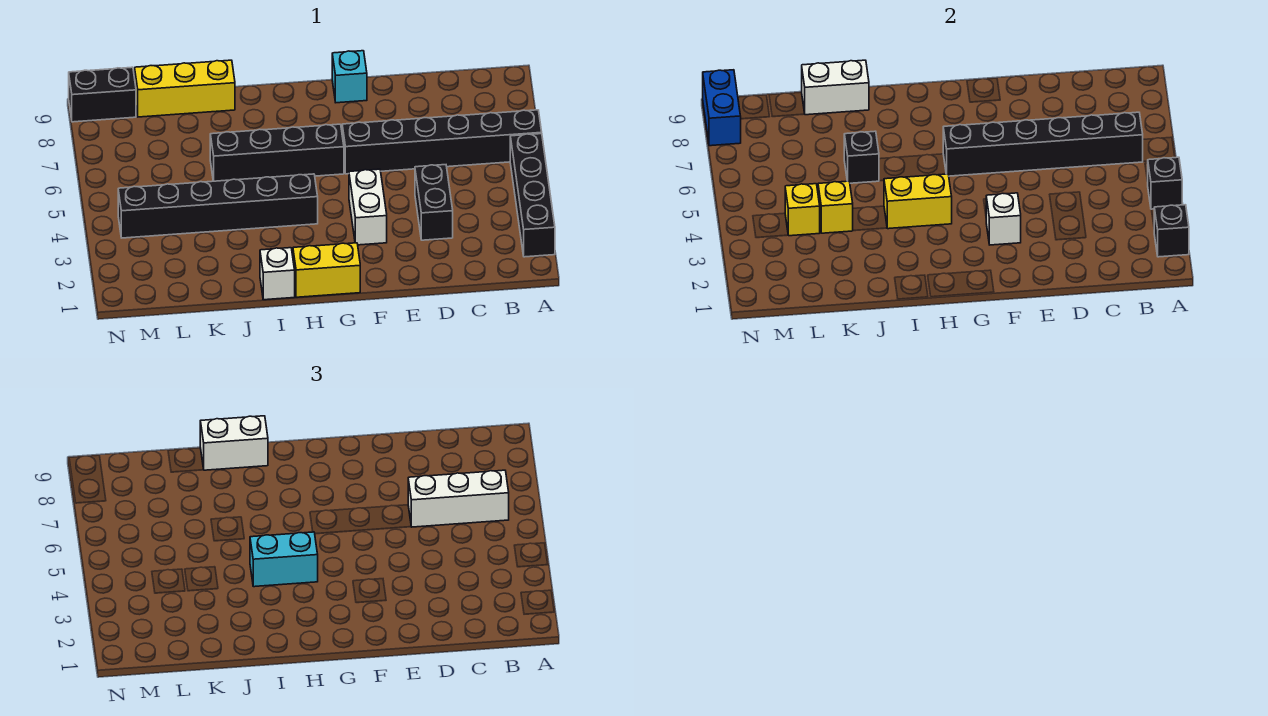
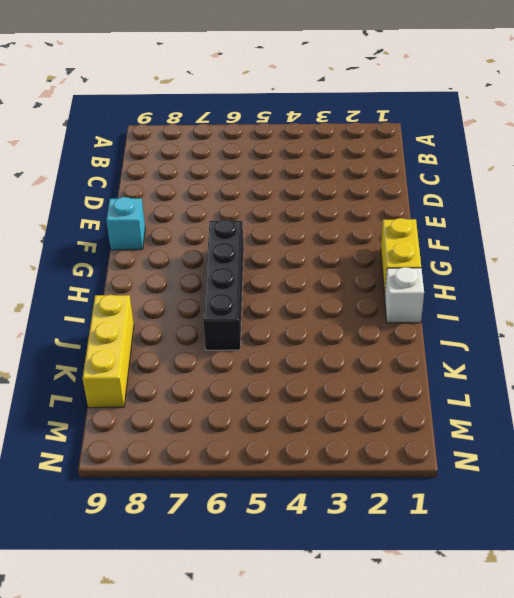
none -> black 1x4 brick [510,134,555,257]
none -> black 1x6 brick [342,110,542,174]
none -> black 1x2 brick [415,165,453,240]

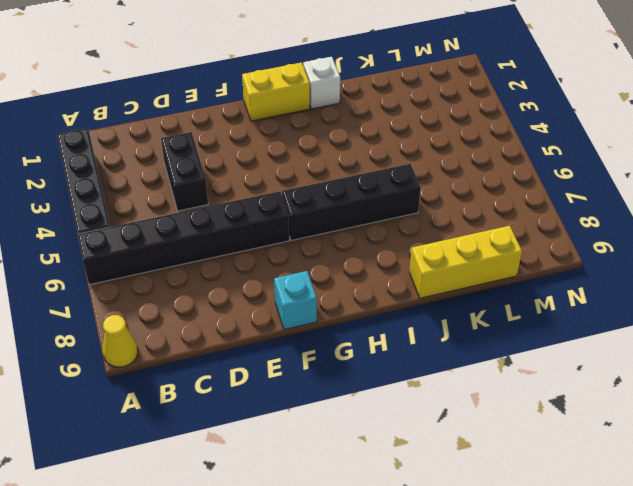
yellow 1x1 cone [103,315,138,367] -> none
none -> white 1x2 brick [349,169,387,245]
none -> black 1x6 brick [118,174,318,238]
none -> black 1x2 brick [69,67,136,122]

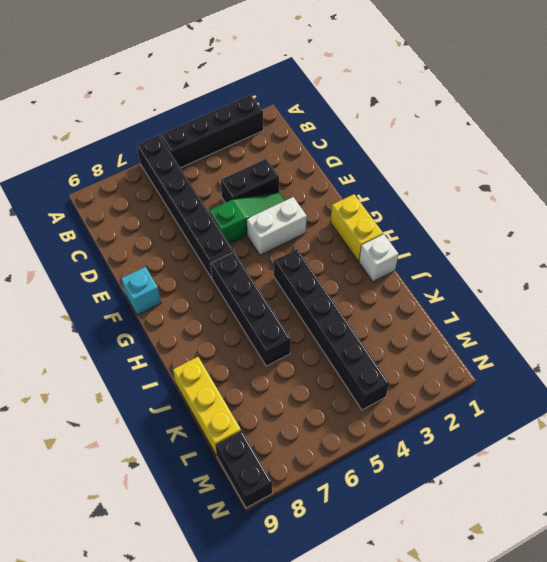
green 1x3 slope [209,193,285,244] -> none
none -> black 1x1 brick [1154,205,1189,257]
none -> black 1x1 brick [1148,157,1182,209]
none -> black 1x6 brick [943,112,1143,176]

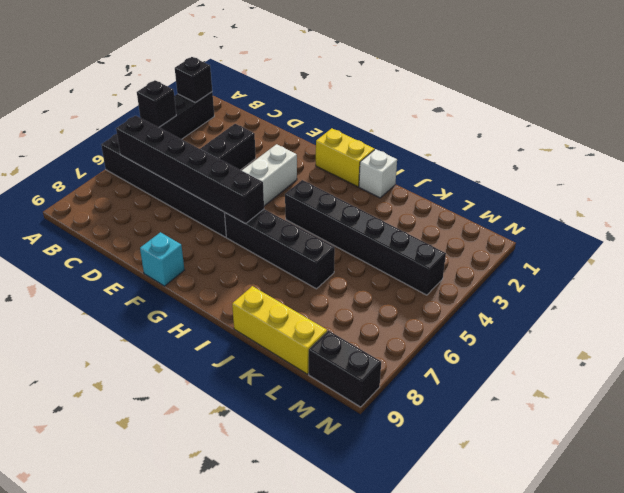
none -> white 1x1 brick [986,193,1021,245]
none -> yellow 1x2 brick [884,174,952,229]
none -> black 1x1 brick [844,131,879,183]

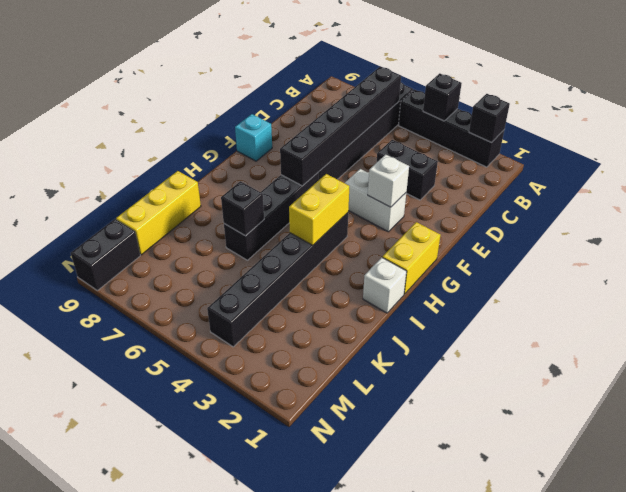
none -> white 1x2 brick [802,60,869,115]
none -> yellow 1x1 brick [818,181,853,233]
none -> yellow 1x1 brick [785,184,820,236]

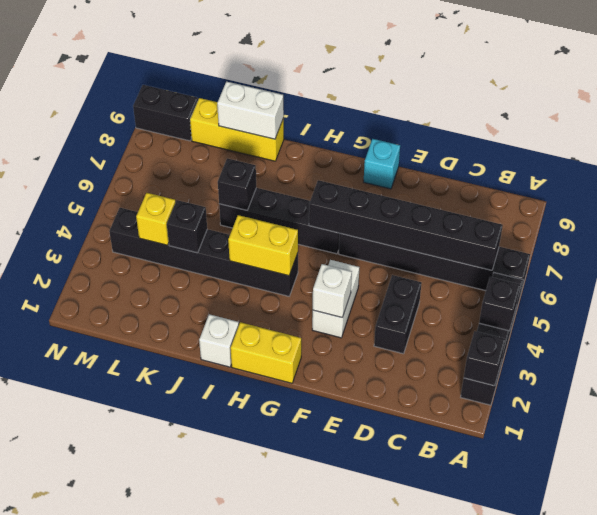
black 1x1 brick [167,200,207,253] -> yellow 1x1 brick [818,181,853,233]
none -> blue 1x2 brick [703,70,741,146]
none -> white 1x3 brick [408,470,509,527]
none -> cyan 1x2 brick [250,532,318,587]

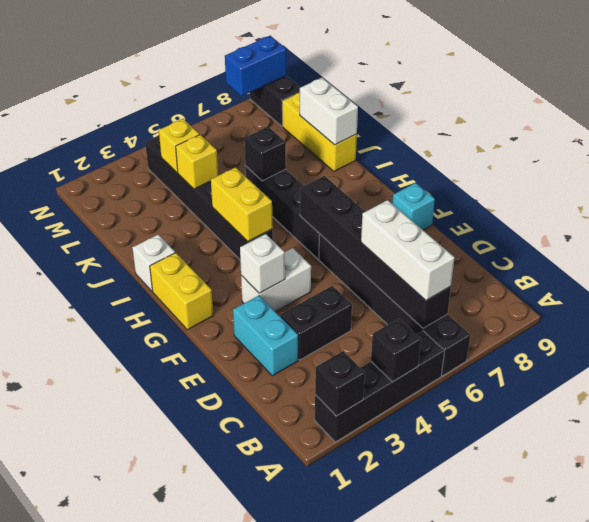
cyan 1x2 brick [233,296,298,376] -> cyan 1x2 brick moved to [250,532,318,587]
none -> white 1x2 brick [200,416,268,470]

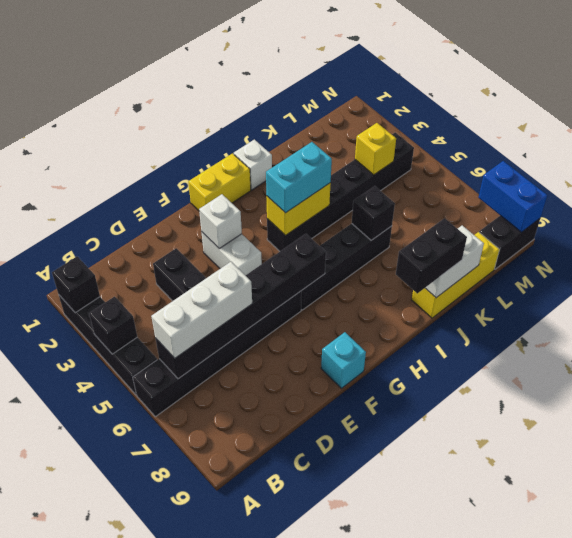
black 1x2 brick [396,218,467,293] -> white 1x2 brick [200,416,268,470]
none -> yellow 1x1 brick [818,181,853,233]

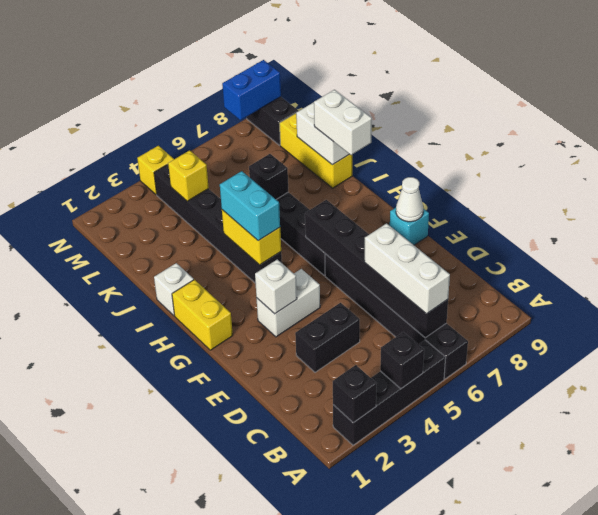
white 1x1 cone [396,177,423,222] -> none
yellow 1x1 brick [137,146,174,195] -> yellow 1x1 brick moved to [818,181,853,233]

